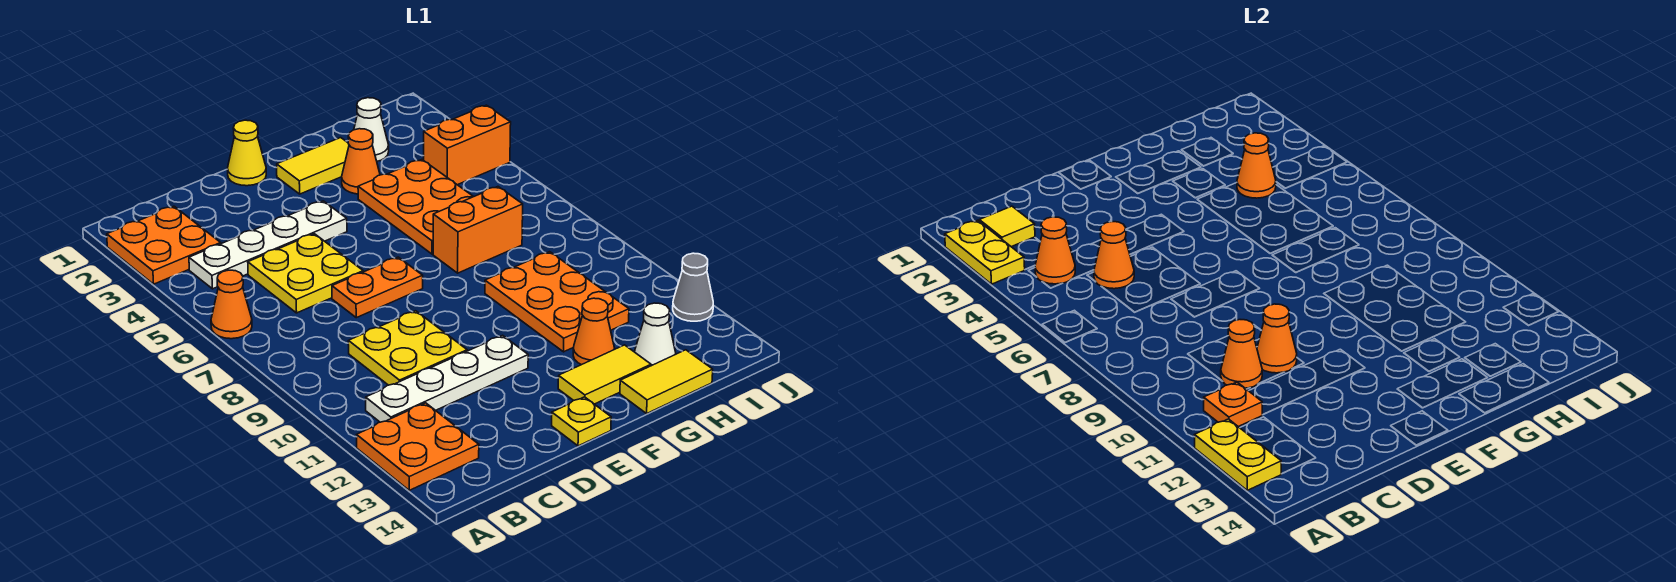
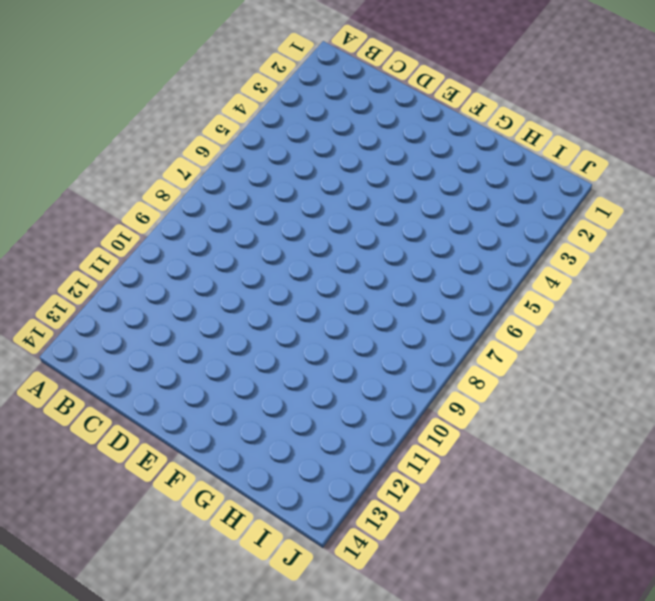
none -> orange 2x2 plate [107,206,221,284]
none -> orange 1x1 cone [211,270,252,339]
none -> orange 2x2 plate [357,403,479,490]
none -> white 1x4 plate [189,201,347,289]

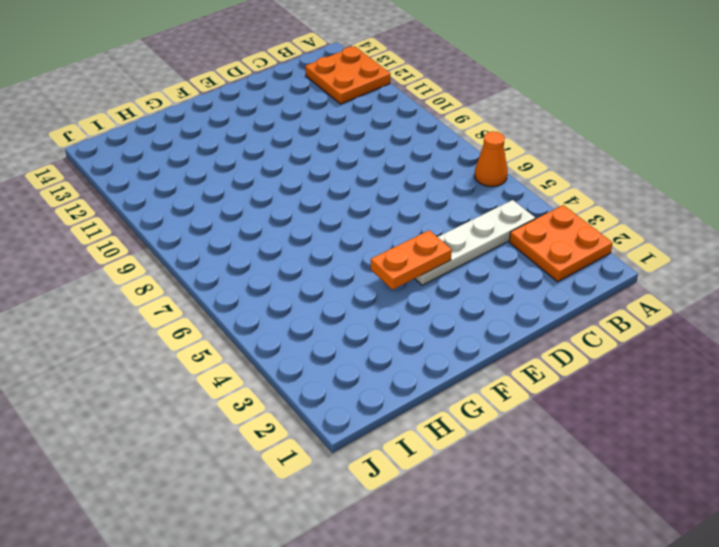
orange 1x2 plate [371,230,452,290] -> orange 1x2 plate moved to [332,257,423,318]
none -> white 1x4 plate [366,335,528,422]
none -> yellow 2x2 plate [248,234,363,313]
none -> yellow 2x2 plate [348,311,467,385]
none -> yellow 1x1 cone [227,120,266,186]

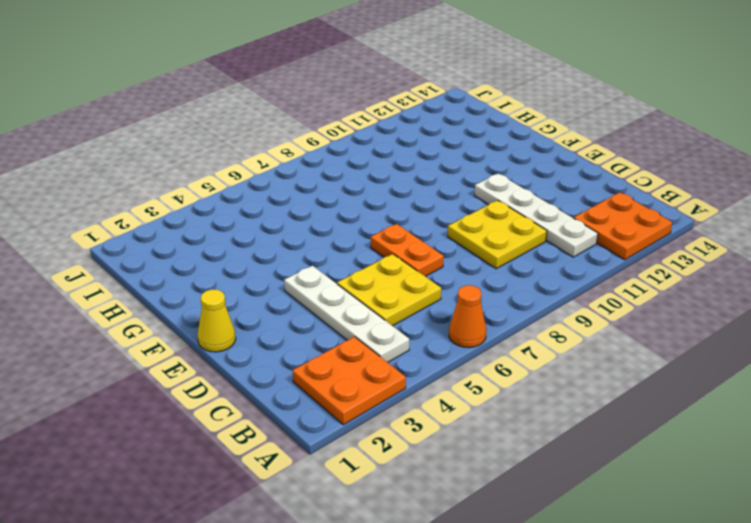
none -> yellow 1x1 plate [552,397,611,446]
none -> yellow 1x2 tile [277,138,349,194]
none -> yellow 1x2 tile [558,345,651,404]
none -> orange 1x1 cone [342,129,380,194]

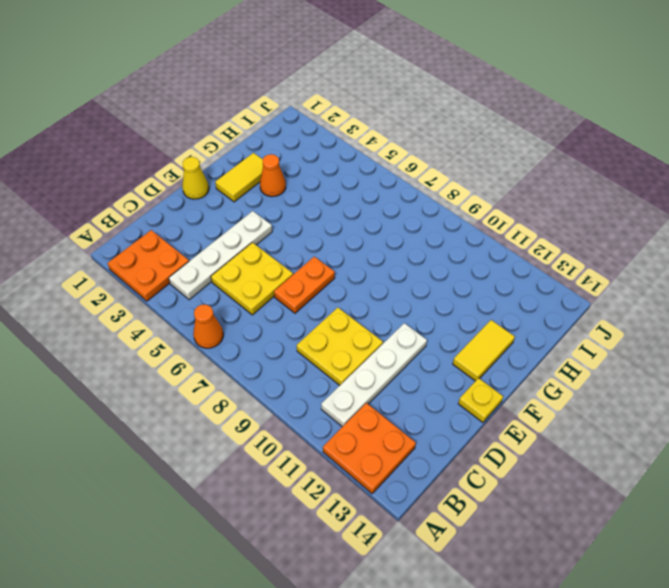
none -> orange 2x3 plate [358,160,473,254]
none -> orange 1x2 brick [433,187,523,273]
none -> orange 2x3 plate [485,252,629,352]
none -> orange 1x1 cone [573,298,615,365]

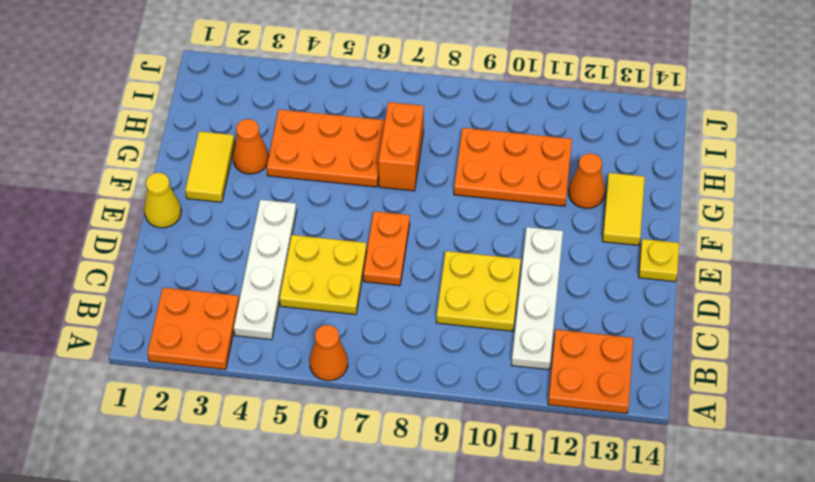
none -> yellow 1x2 tile [620,350,713,413]
none -> white 1x1 cone [354,98,389,161]
none -> white 1x1 cone [635,303,676,366]
none -> orange 1x2 brick [424,105,511,185]

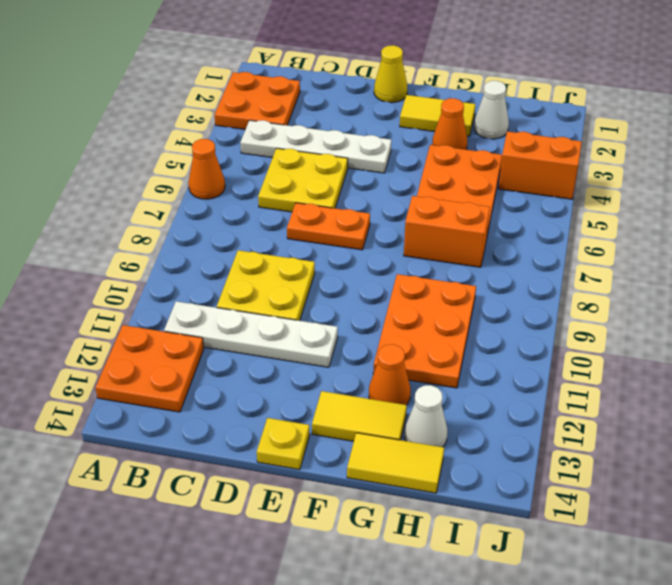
none -> grey 1x1 cone [673,253,713,321]
none -> yellow 1x2 plate [945,220,1025,284]
none -> yellow 1x2 plate [1195,419,1281,490]
none -> yellow 1x1 tile [979,206,1035,247]

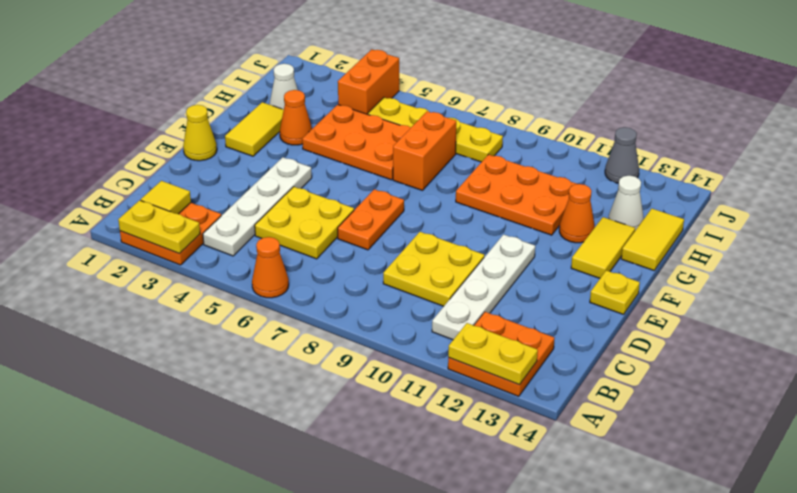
yellow 1x4 plate [368,97,503,162] -> none
none -> orange 1x1 cone [1035,217,1075,284]
none -> orange 1x1 plate [1204,382,1262,427]
none -> orange 1x1 cone [1094,222,1134,289]
none -> orange 1x1 cone [1221,320,1262,388]

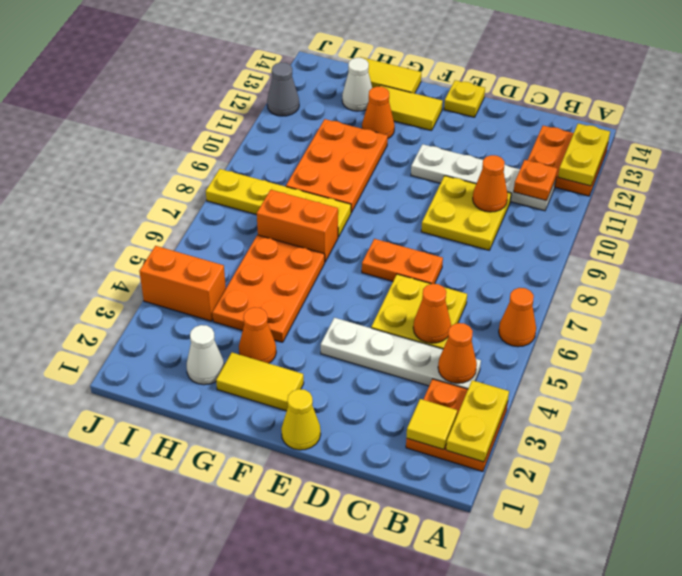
yellow 1x4 plate [206,169,351,237] -> none
none -> orange 1x1 cone [1257,304,1297,373]
none -> orange 1x1 cone [1237,133,1276,198]

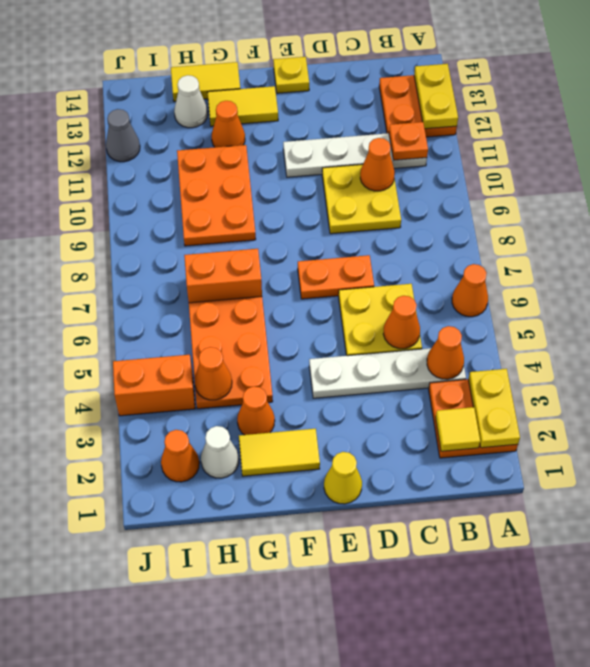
orange 1x1 cone [161,430,199,482] -> orange 1x1 cone moved to [1257,304,1297,373]

